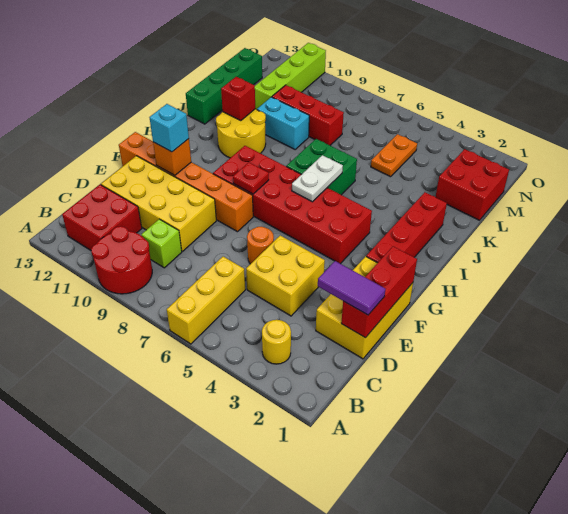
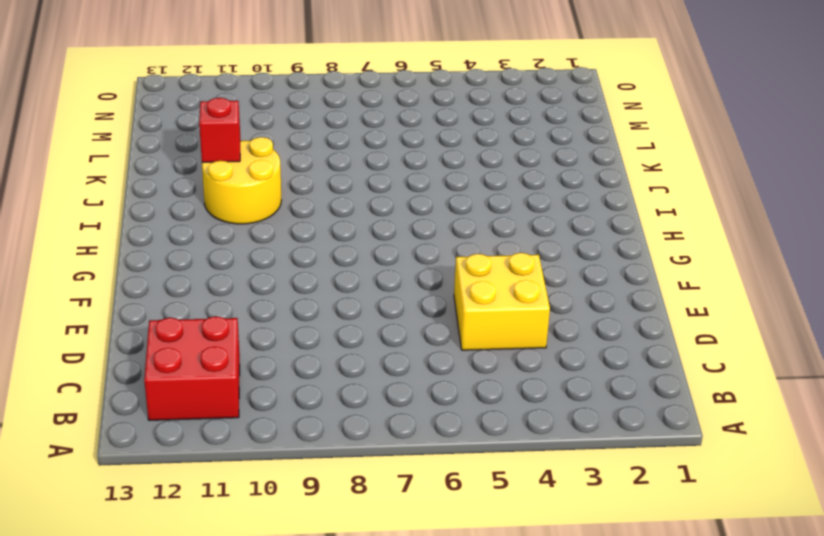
none -> yellow 1x3 brick [167,257,245,344]
none -> red 2x2 round brick [91,226,152,294]
none -> yellow 1x1 round brick [262,320,291,364]

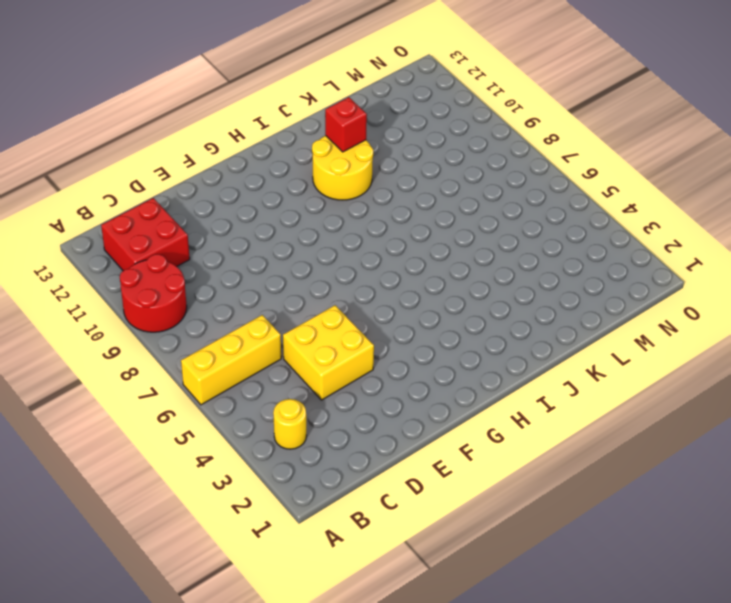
none -> lime 1x1 brick [142,219,182,268]
none -> yellow 2x3 brick [316,256,413,359]
none -> yellow 2x4 brick [101,156,216,251]

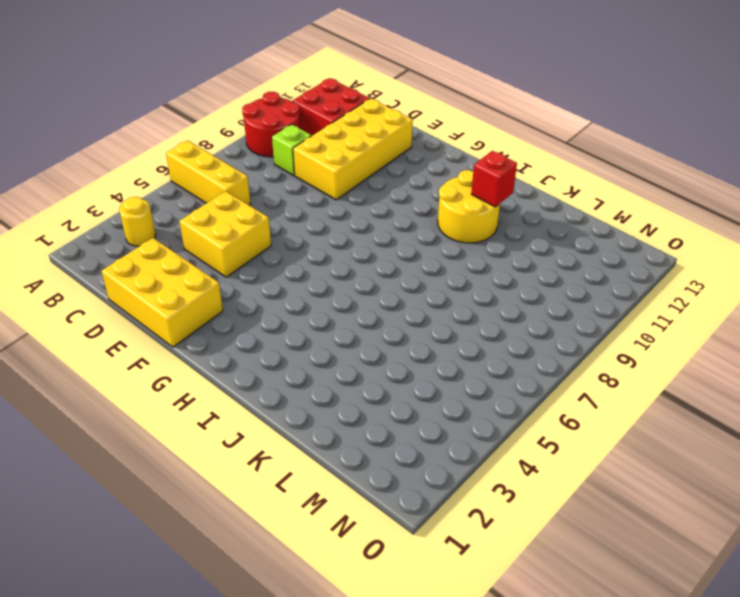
none -> orange 1x1 round brick [247,227,274,264]
none -> orange 1x6 brick [119,132,253,232]
none -> red 1x4 brick [366,192,447,263]

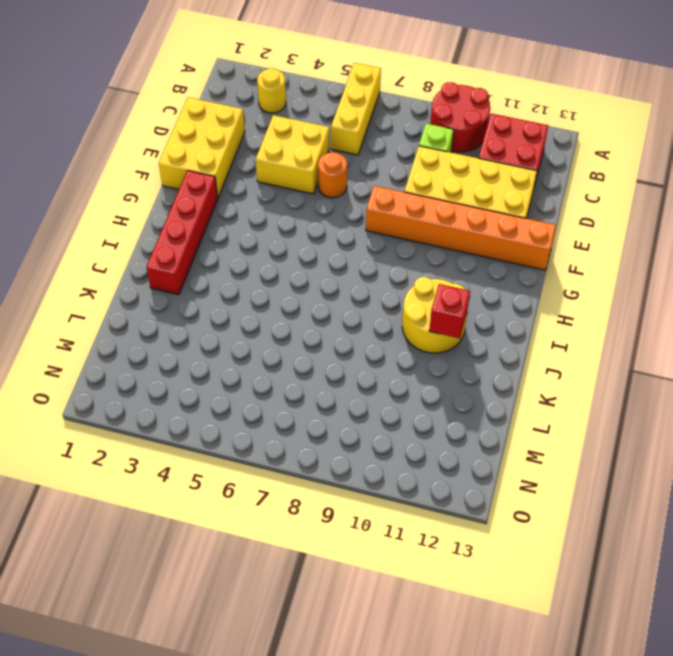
none -> red 2x6 brick [213,146,372,264]
none -> green 2x2 brick [286,139,357,195]
none -> green 1x4 brick [186,48,262,124]

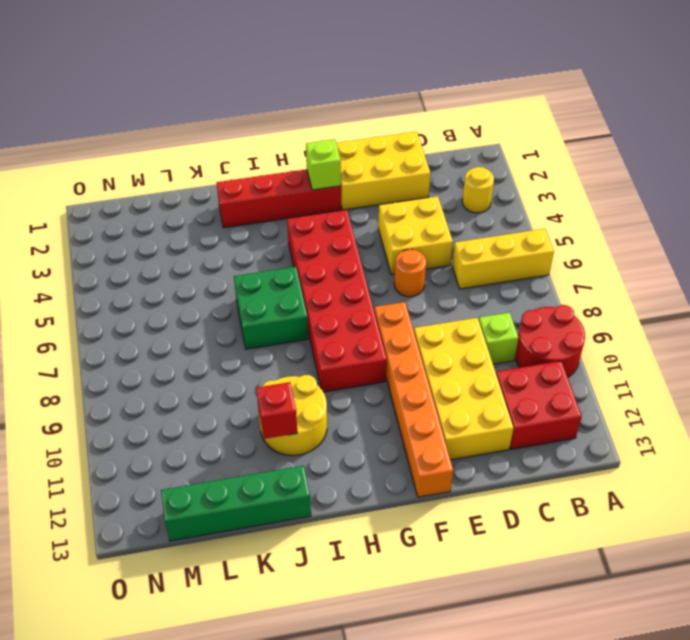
lime 1x1 brick [306,139,341,190] -> none
none -> cyan 1x2 brick [257,97,309,149]
none -> red 2x2 brick [436,149,509,220]
none -> orange 1x2 plate [371,134,417,177]

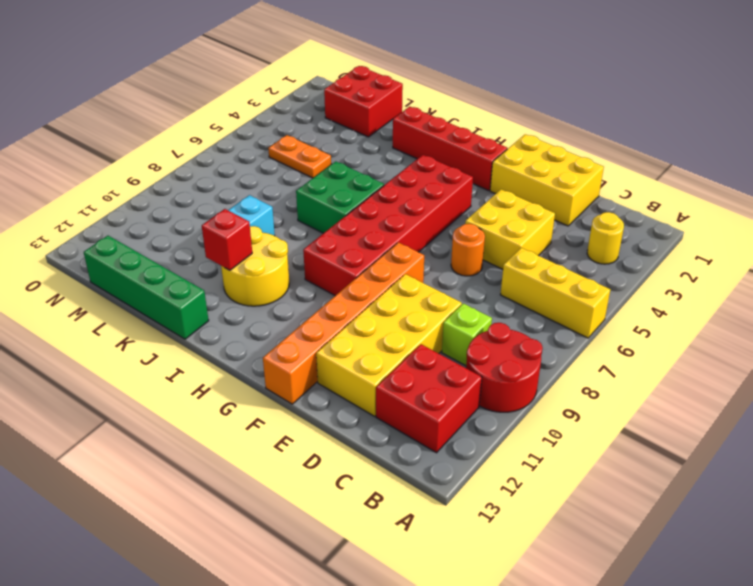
none -> red 1x3 brick [272,85,344,145]
none -> lime 1x4 brick [255,43,326,110]
none -> red 1x3 brick [341,246,417,338]

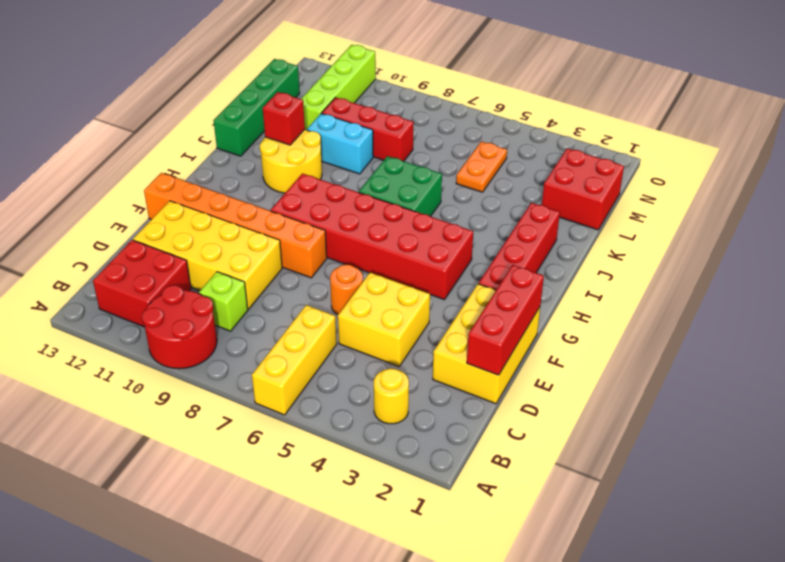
none -> orange 1x1 brick [153,139,191,176]
none -> red 1x1 plate [233,162,269,194]
none -> white 1x2 plate [292,155,343,202]

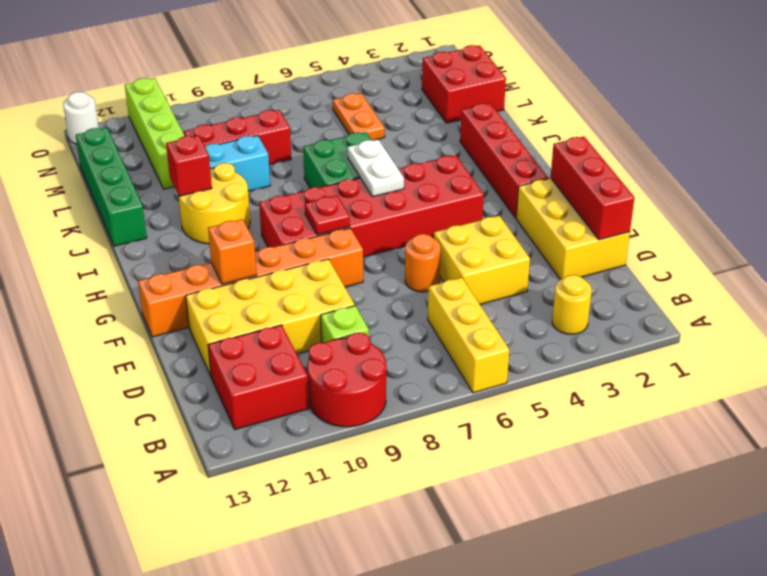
white 1x1 round brick [63,92,99,144] -> none
none -> purple 1x2 tile [318,261,385,315]
none -> cyan 1x1 brick [149,104,189,152]

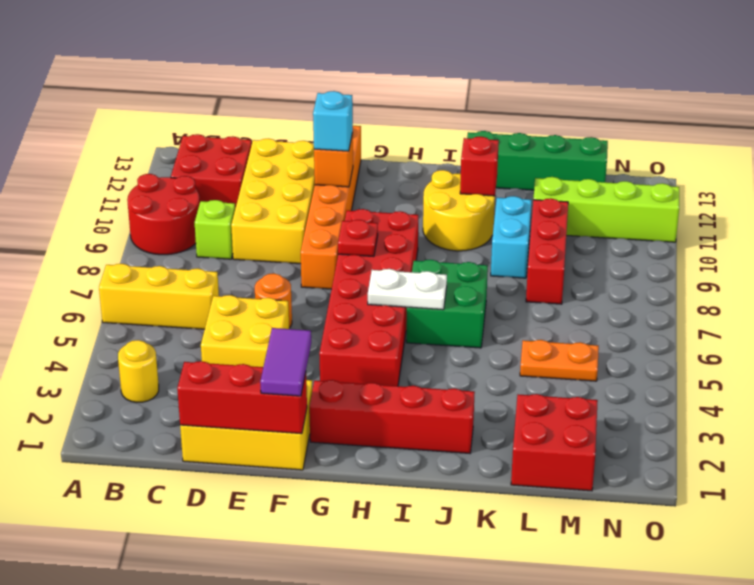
purple 1x2 tile [260,328,311,396] -> purple 1x2 tile moved to [318,261,385,315]

